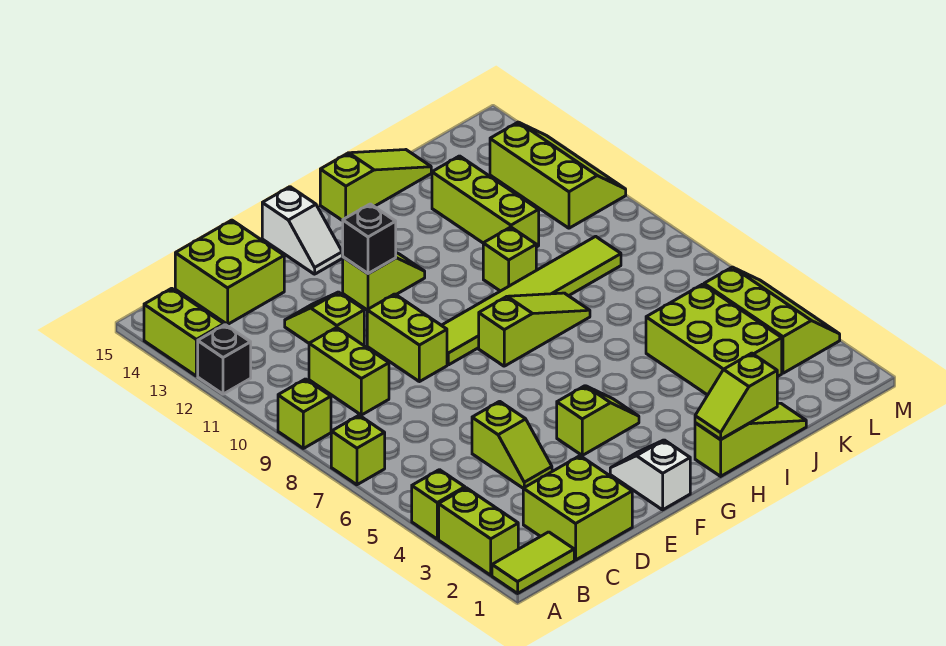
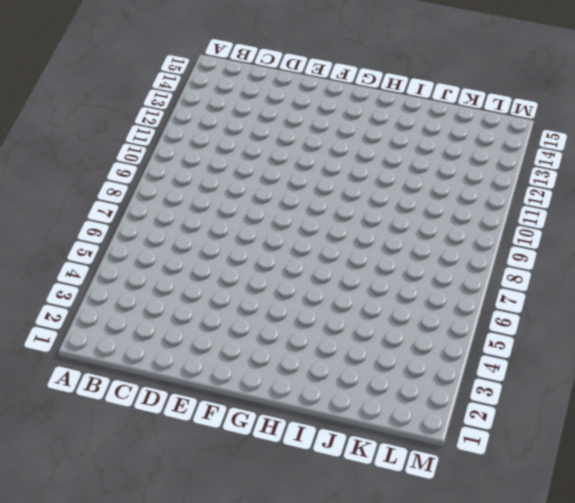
none -> lime 1x2 tile [492,532,574,593]
none -> lime 1x2 brick [439,488,518,575]
none -> lime 1x1 brick [412,470,465,539]

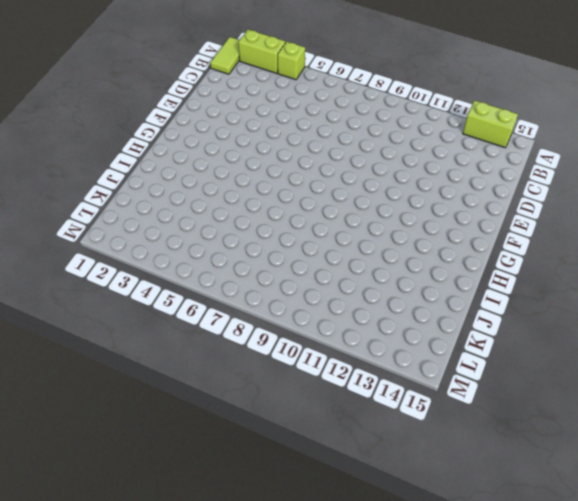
none -> lime 1x1 brick [331,415,385,485]
none -> lime 1x1 brick [278,379,331,448]
none -> black 1x1 brick [198,325,251,394]

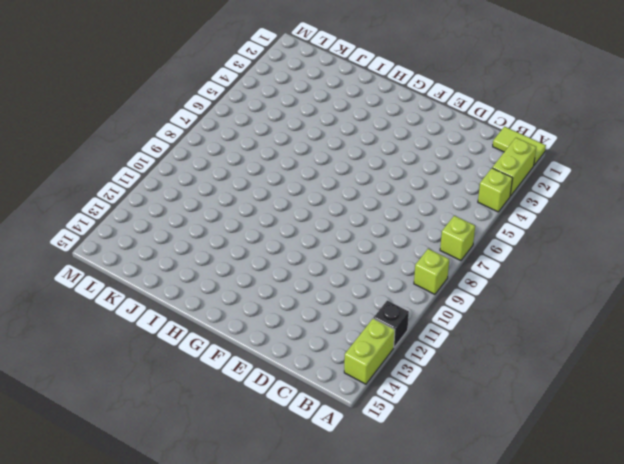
none -> lime 2x2 brick [523,456,632,560]
none -> lime 1x2 brick [309,328,389,415]
none -> lime 2x2 brick [175,220,284,324]

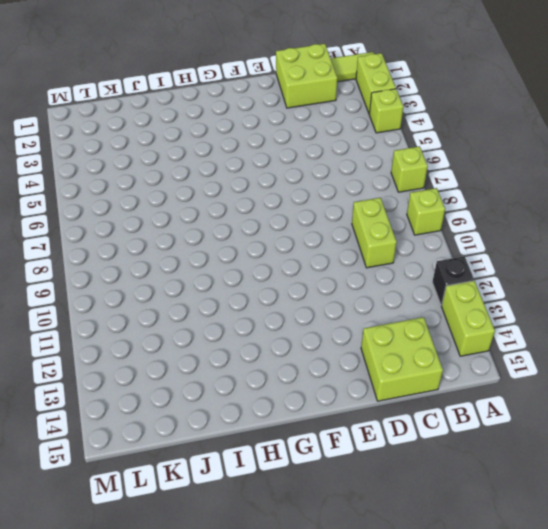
none -> lime 1x2 slope [472,401,552,488]
none -> lime 1x2 slope [285,292,364,345]
none -> lime 1x2 brick [367,294,447,382]

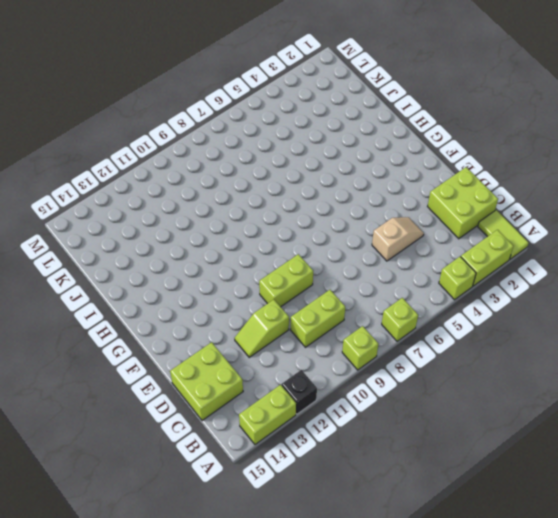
tan 1x2 slope [372,217,424,261] -> lime 1x2 slope [472,401,552,488]
none -> white 1x2 slope [610,440,690,510]
none -> lime 1x2 slope [557,386,639,455]
none -> lime 1x6 tile [442,236,621,365]

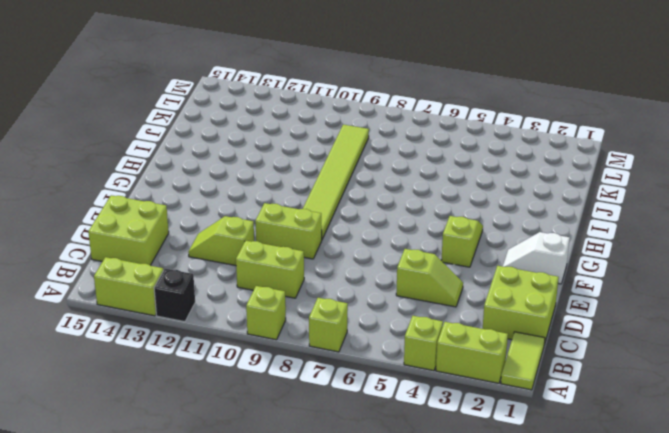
none -> lime 1x2 slope [343,253,425,310]
none -> white 1x2 slope [262,187,342,274]
none -> lime 1x3 slope [479,293,590,366]

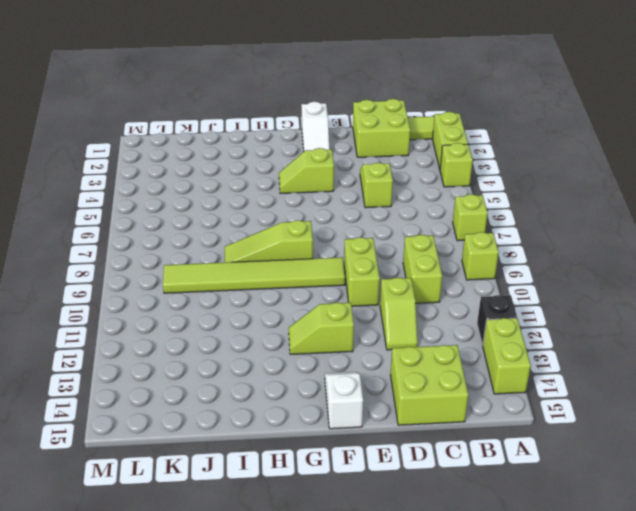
none -> lime 1x3 slope [695,403,806,476]
none -> lime 1x3 slope [320,150,431,221]
none -> lime 1x1 brick [483,227,536,291]

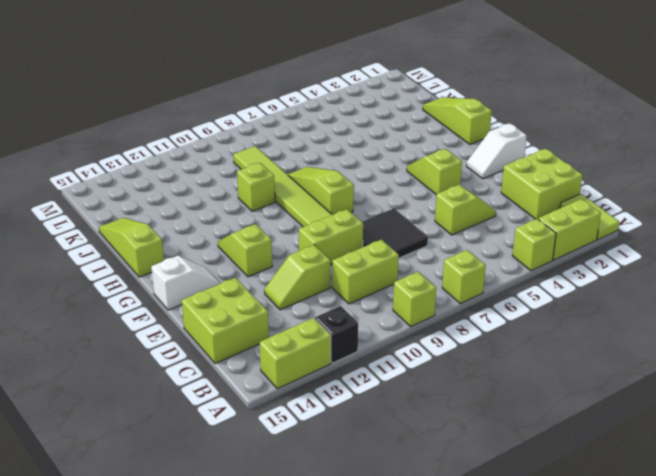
black 2x2 tile [362,208,428,258] -> none
none -> lime 2x3 brick [646,284,782,395]
none -> lime 1x3 brick [432,156,539,247]
none -> lime 2x3 slope [704,267,840,373]

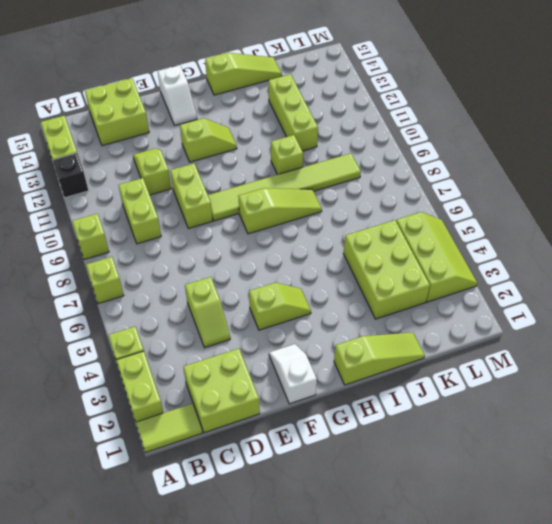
none -> lime 2x3 slope [490,122,626,228]
none -> black 1x1 brick [343,204,396,274]
none -> lime 1x2 slope [695,353,777,440]

